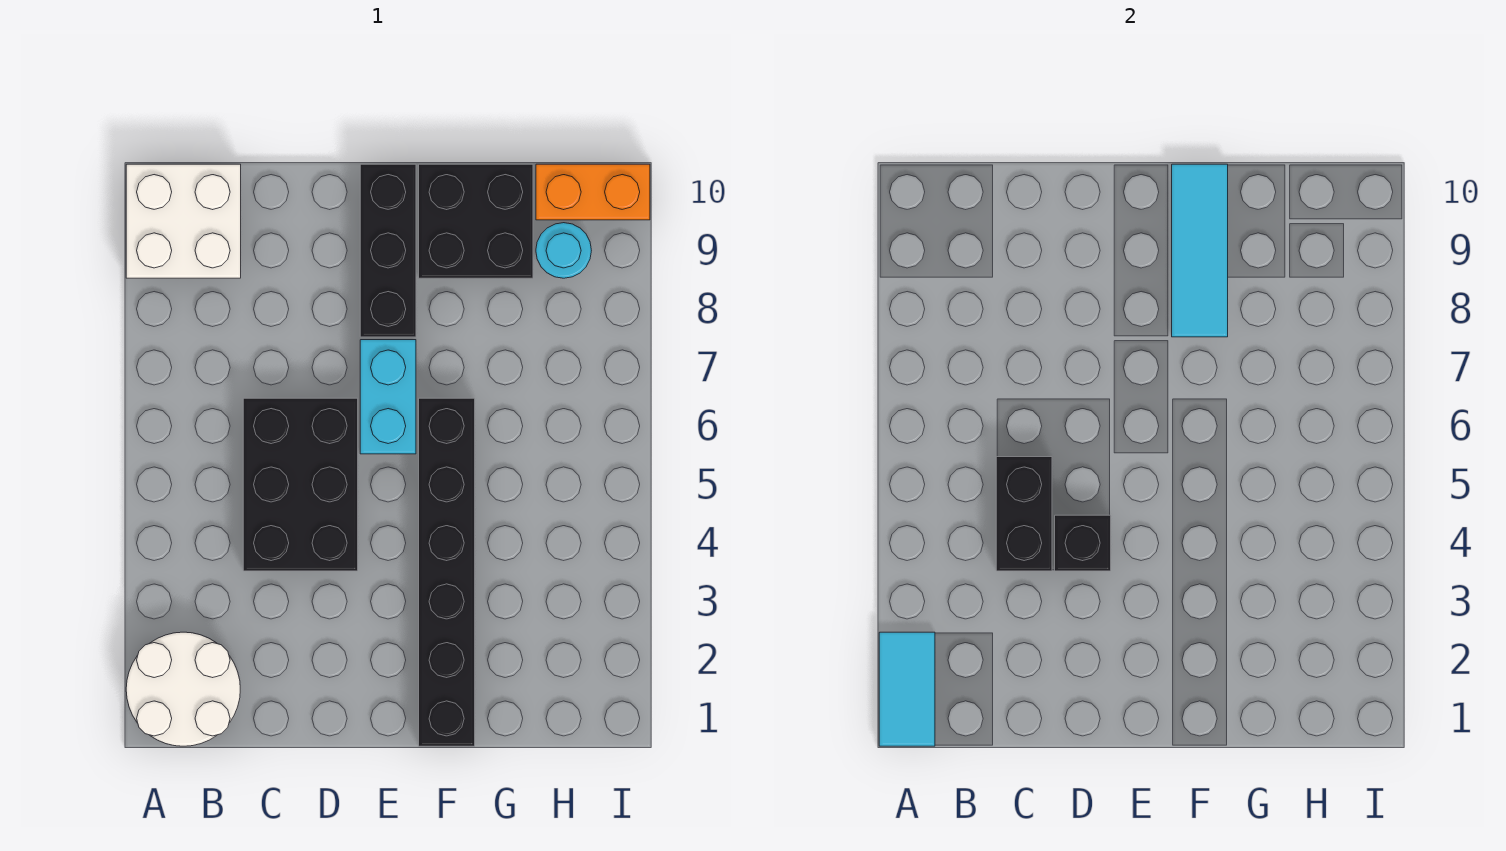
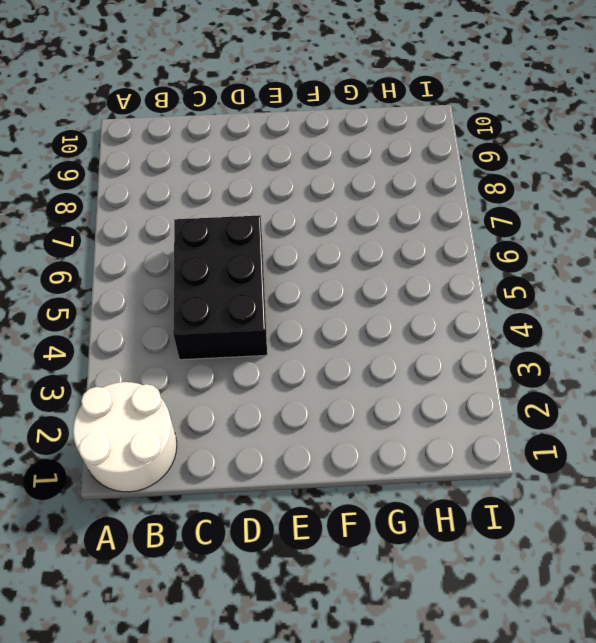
none -> white 2x2 brick [126,164,241,278]
none -> cyan 1x2 brick [360,340,416,454]
none -> black 1x3 brick [360,164,416,337]

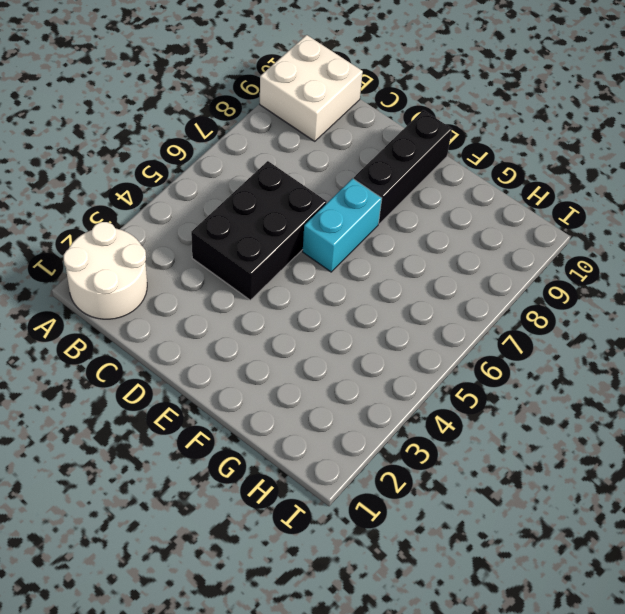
none -> black 1x6 brick [419,398,475,746]
none -> black 2x2 brick [419,164,533,278]
none -> cyan 1x1 round brick [536,223,591,278]

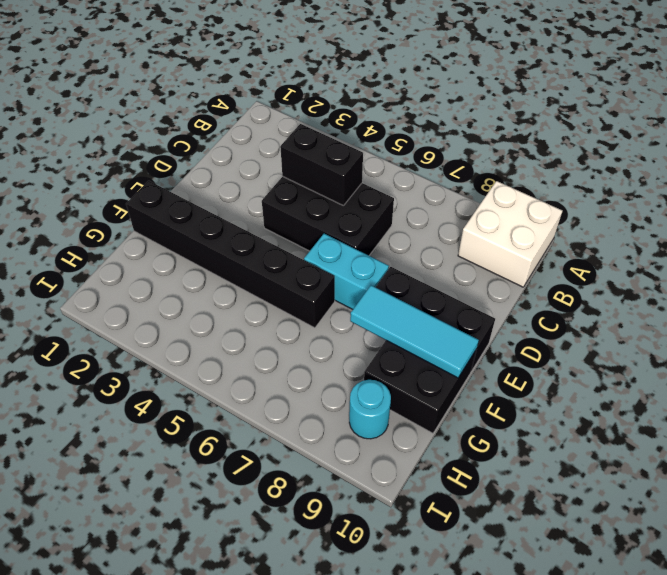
none -> white 2x2 round brick [126,632,240,746]
none -> orange 1x2 brick [536,164,650,220]
none -> cyan 1x2 tile [879,632,935,746]

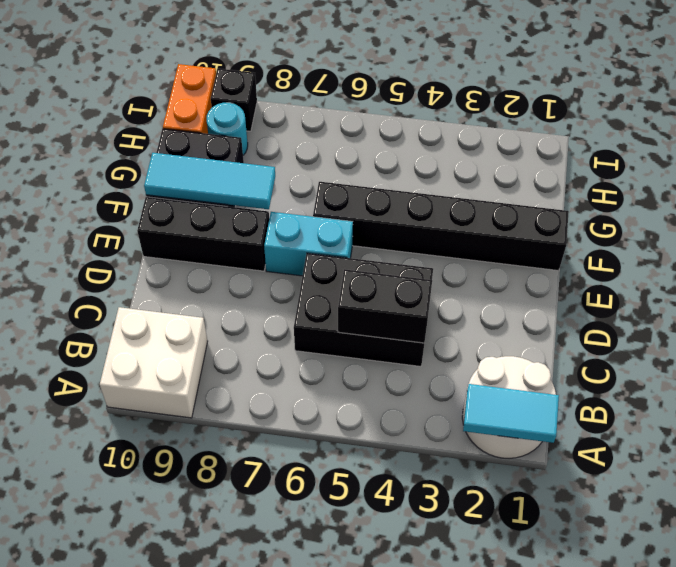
black 1x1 brick [211,69,257,131] -> black 1x1 brick moved to [1055,515,1111,571]

